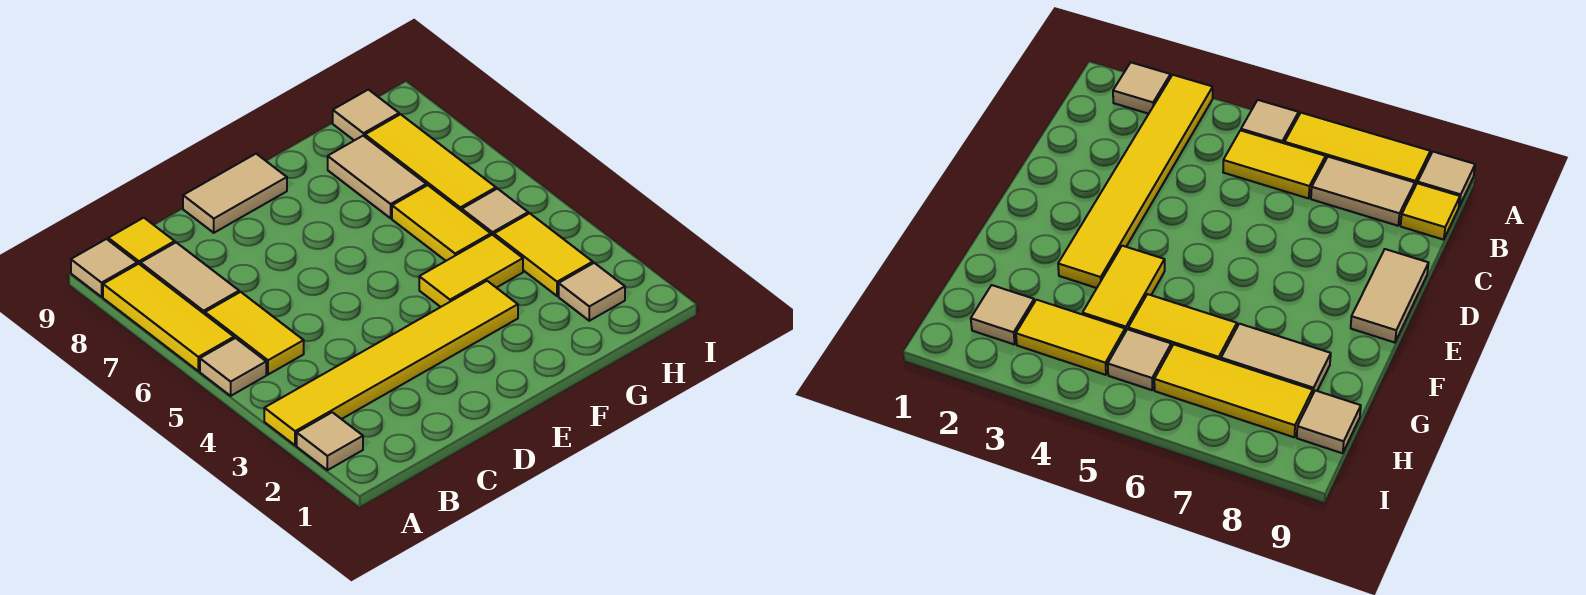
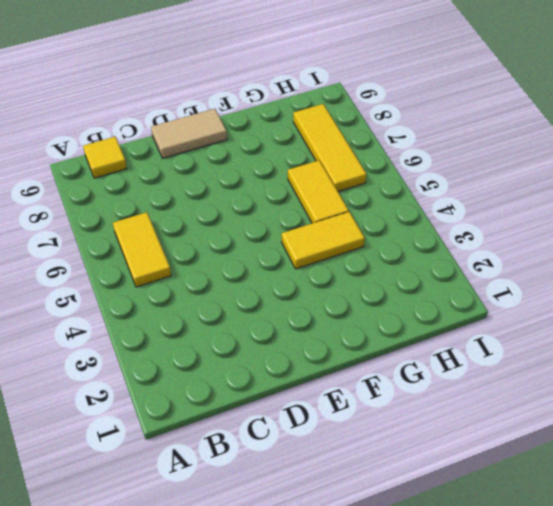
none -> tan 1x1 tile [297,412,363,470]
none -> yellow 1x6 tile [264,281,518,445]
none -> tan 1x1 tile [200,338,266,396]

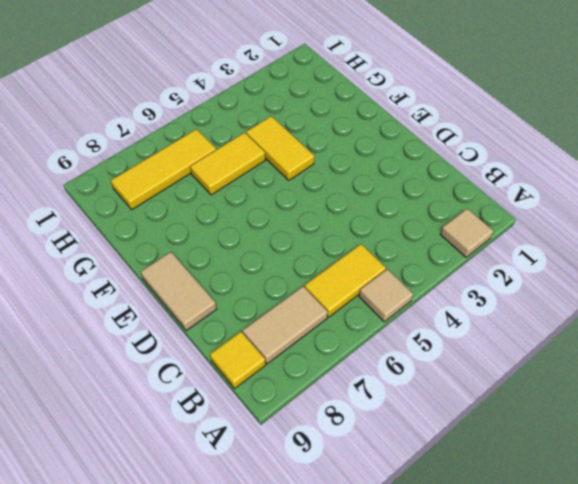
none -> yellow 1x6 tile [264,281,518,445]
none -> yellow 1x3 tile [103,264,234,371]
none -> tan 1x1 tile [71,239,137,297]

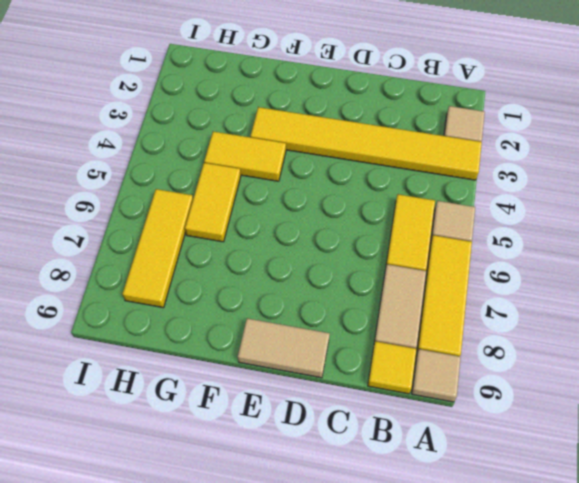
none -> tan 1x2 tile [328,136,426,218]
none -> tan 1x1 tile [559,263,625,321]
none -> yellow 1x2 tile [494,213,593,296]

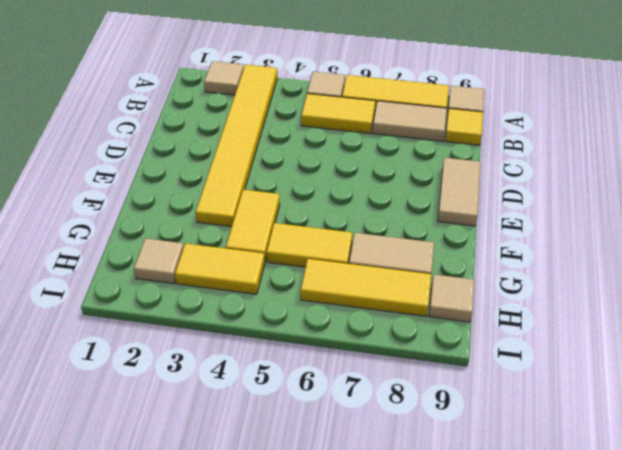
none -> tan 1x1 tile [462,188,528,235]

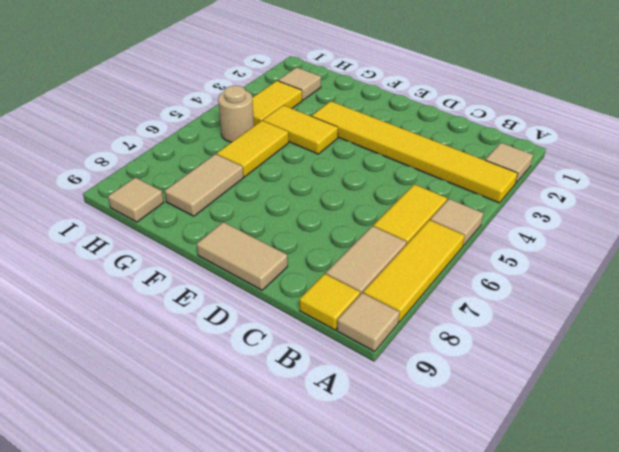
tan 1x1 round brick [218,86,254,142] -> tan 1x1 tile [462,188,528,235]
none -> yellow 1x3 tile [365,114,496,211]

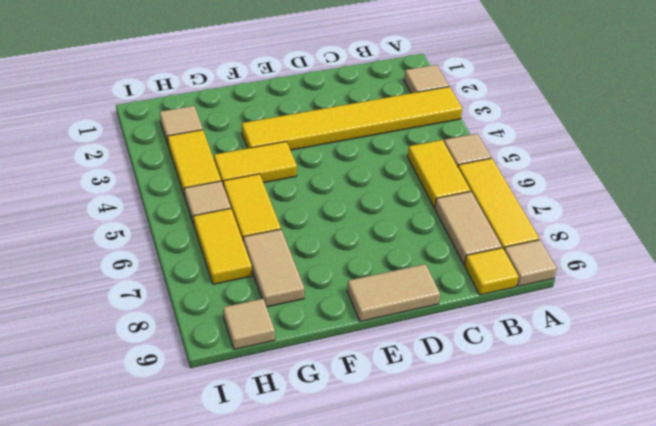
yellow 1x2 tile [194,209,252,284] -> yellow 1x3 tile [365,114,496,211]

